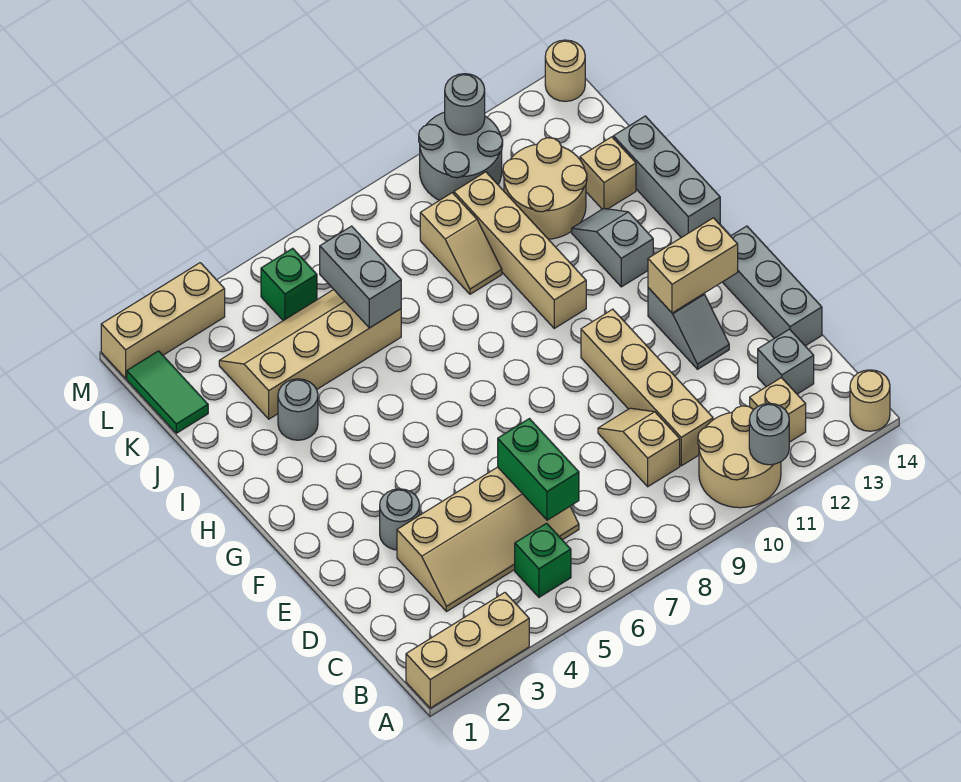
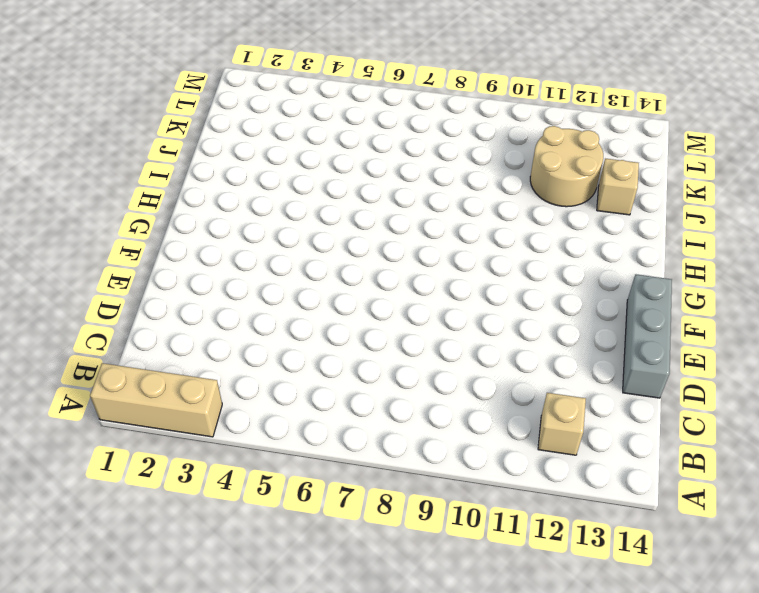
none -> tan 2x2 round brick [698,406,781,508]
none -> tan 1x1 round brick [850,370,890,431]
none -> green 1x1 brick [515,523,571,597]
none -> tan 2x4 slope [397,467,579,612]

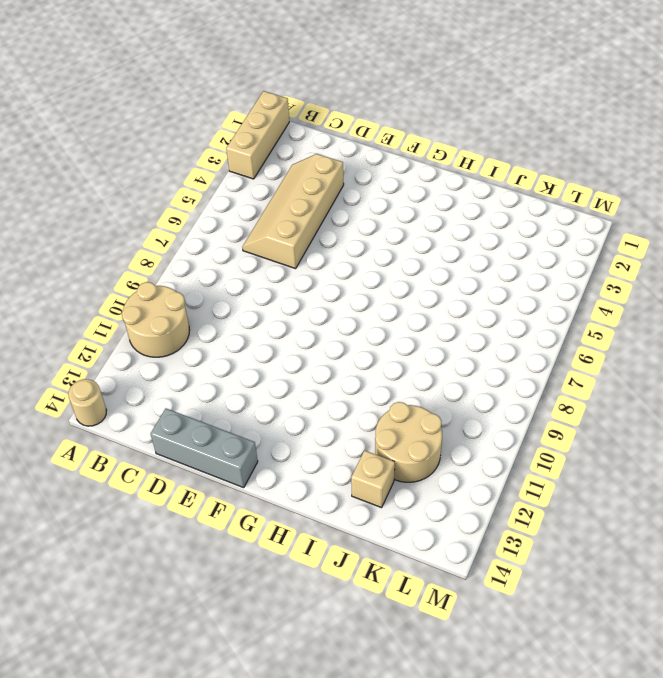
none -> green 1x1 brick [515,523,571,597]
none -> tan 1x1 brick [750,377,806,442]
none -> tan 1x2 slope [598,408,680,487]
none -> tan 1x4 brick [581,309,713,466]

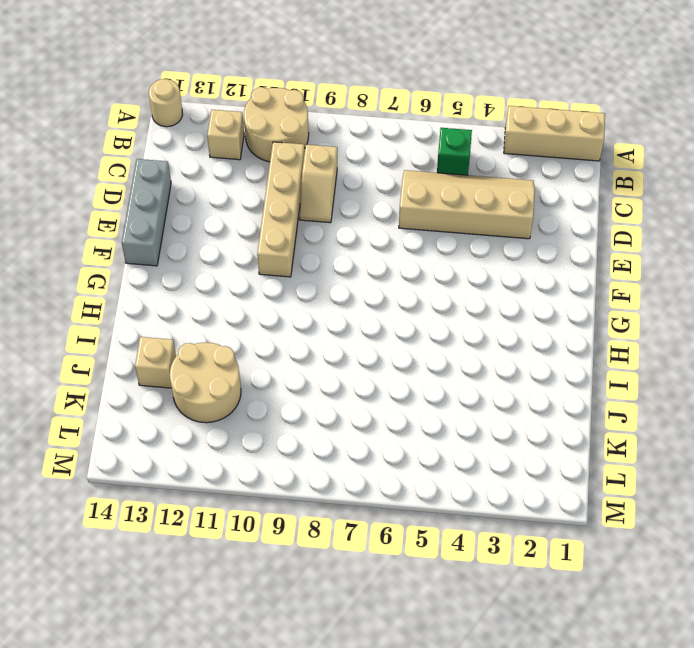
none -> grey 1x1 brick [758,329,814,394]
none -> grey 1x1 round brick [380,489,420,550]
none -> grey 1x2 slope [648,288,729,369]
none -> tan 1x4 brick [454,172,586,328]

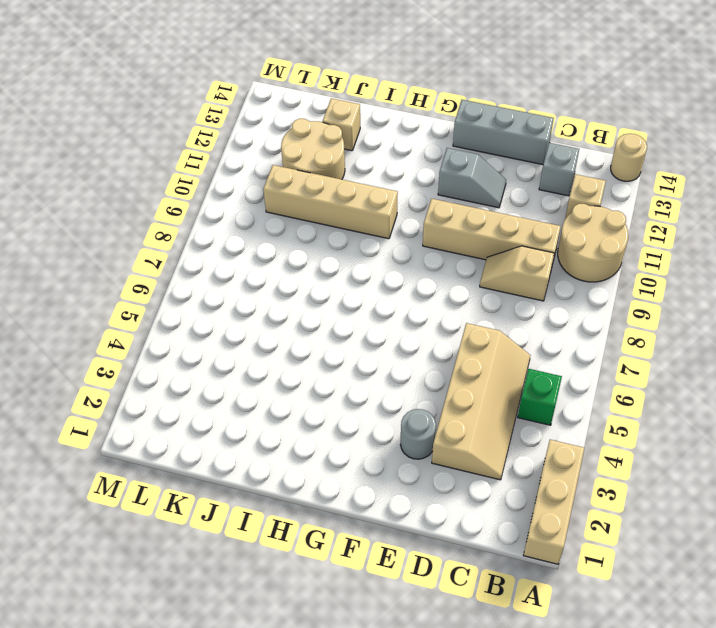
none -> grey 1x2 slope [572,208,653,287]
none -> grey 1x3 brick [613,116,720,238]
none -> grey 1x1 round brick [278,379,318,440]
none -> tan 2x4 slope [219,290,401,419]

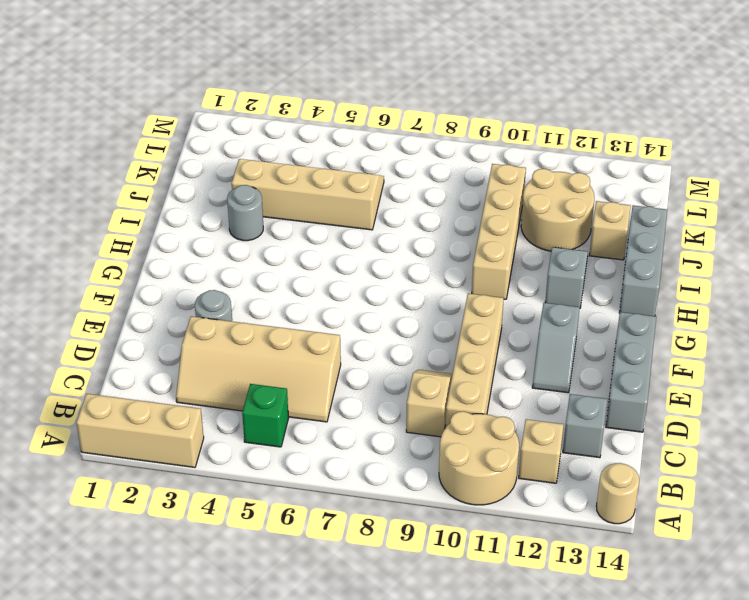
none -> tan 1x2 slope [420,193,502,294]
none -> green 1x2 tile [127,351,208,433]
none -> green 1x1 brick [261,248,317,321]
none -> grey 2x2 round brick [419,112,503,200]

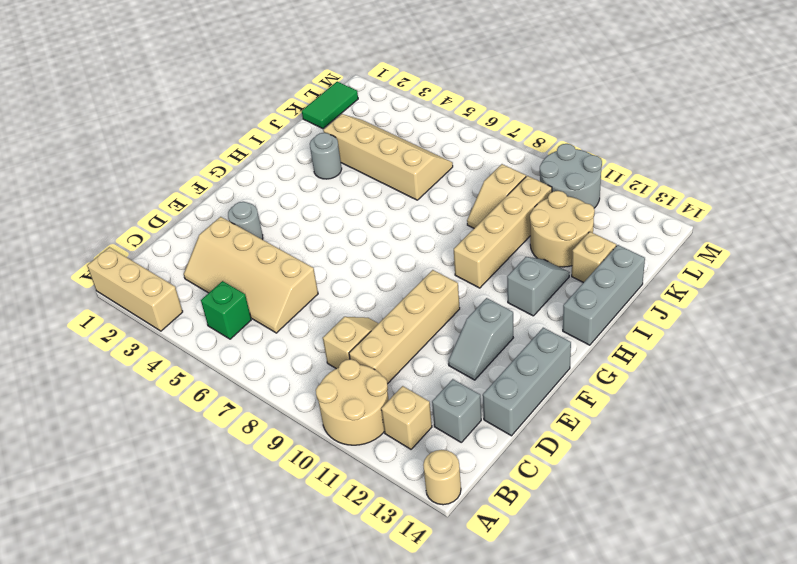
none -> green 1x1 brick [261,248,317,321]
none -> tan 1x3 brick [101,263,225,378]
none -> tan 1x1 round brick [545,40,585,101]
none -> grey 1x1 round brick [749,403,789,465]

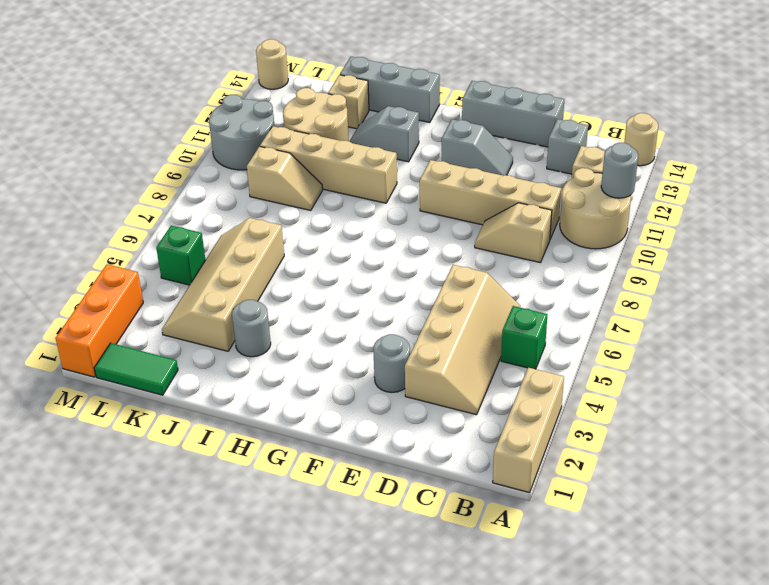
orange 1x3 brick [56,264,143,377] -> tan 1x3 brick [101,263,225,378]
none -> green 1x2 brick [498,419,579,520]
none -> tan 1x2 brick [648,218,738,313]
none -> grey 1x2 brick [320,226,401,328]
none -> grey 1x1 round brick [445,74,485,135]

